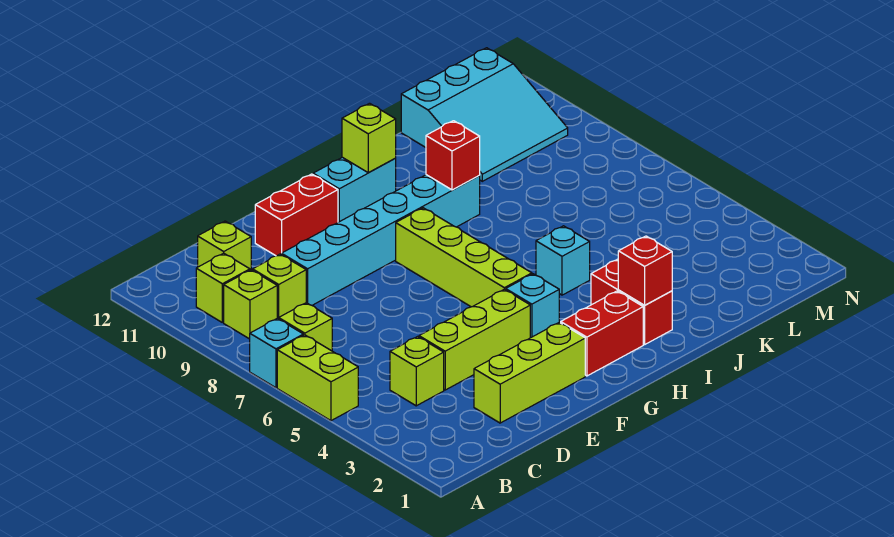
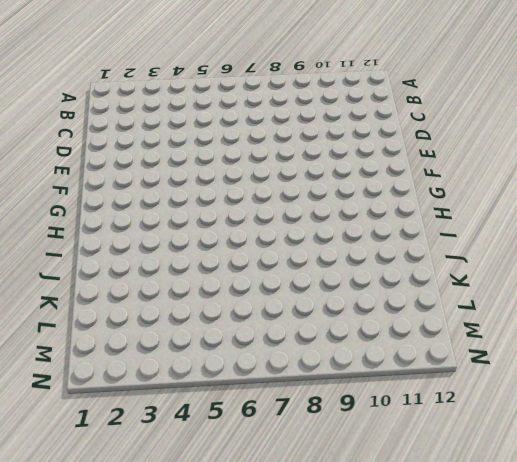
none -> lime 1x2 brick [277,335,358,421]
none -> cyan 1x1 brick [250,318,303,388]
none -> lime 1x1 brick [279,303,332,351]

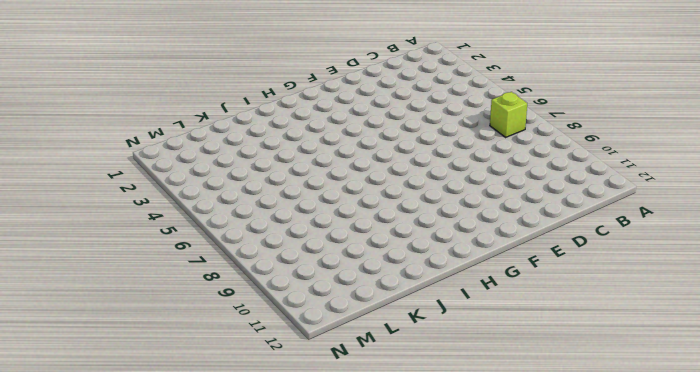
none -> lime 1x2 brick [277,335,358,421]
none -> cyan 1x1 brick [250,318,303,388]
none -> lime 1x1 brick [224,270,277,339]

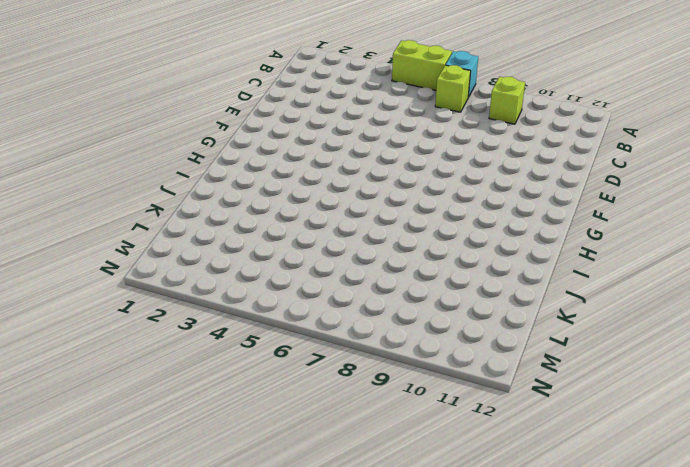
none -> lime 1x1 brick [196,253,250,322]
none -> lime 1x1 brick [390,337,444,406]
none -> lime 1x1 brick [253,254,306,319]

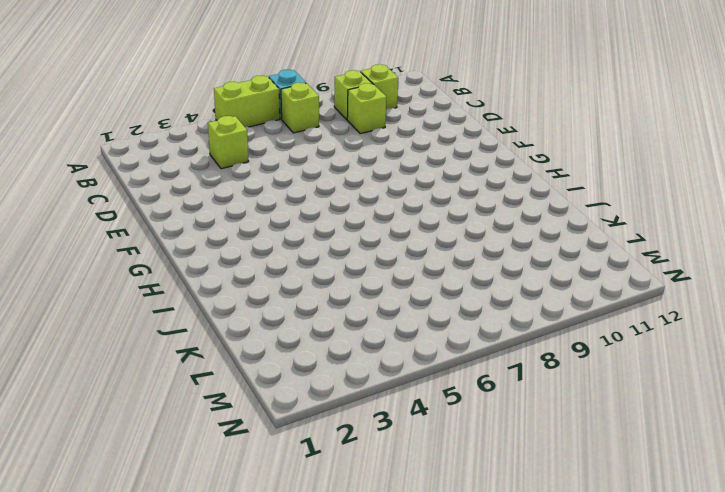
none -> lime 1x1 brick [198,221,251,270]
none -> lime 1x3 brick [474,322,585,423]
none -> lime 1x3 brick [419,289,530,390]

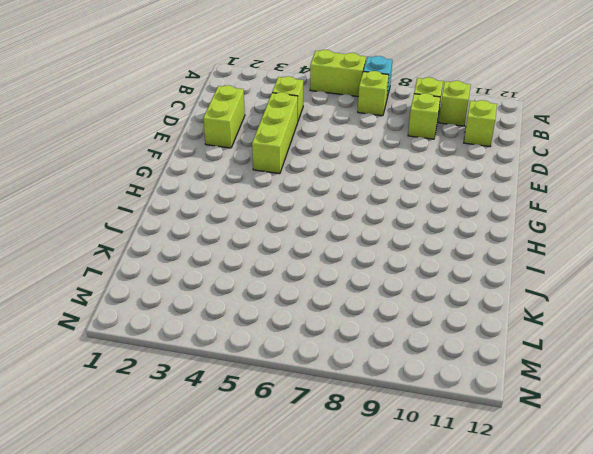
lime 1x2 brick [203,85,245,148] -> lime 1x3 brick [474,322,585,423]
none -> cyan 1x6 brick [281,175,480,305]
none -> red 1x2 brick [255,174,338,256]
none -> red 1x2 brick [561,291,643,376]

